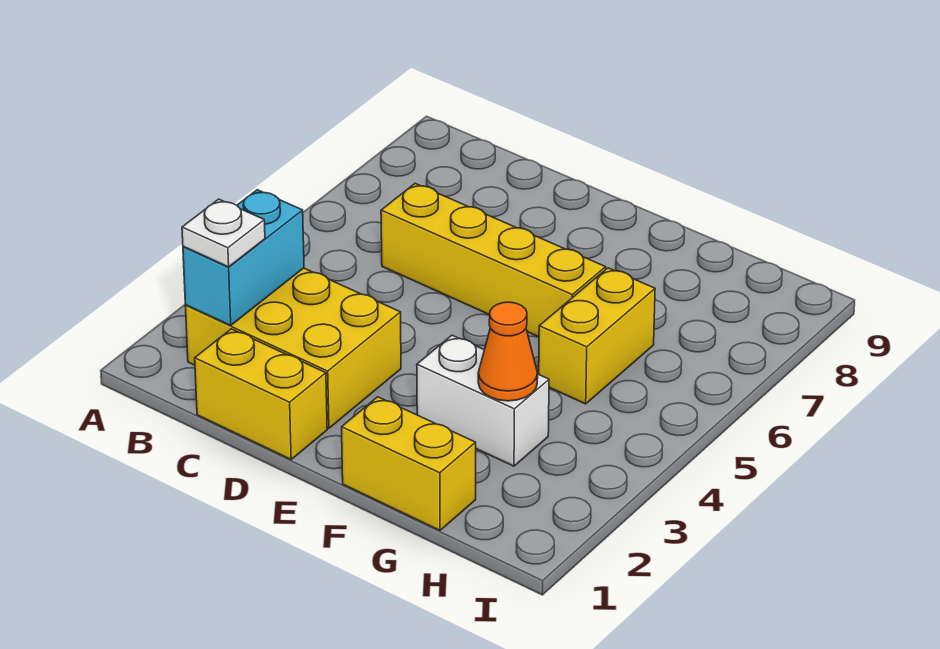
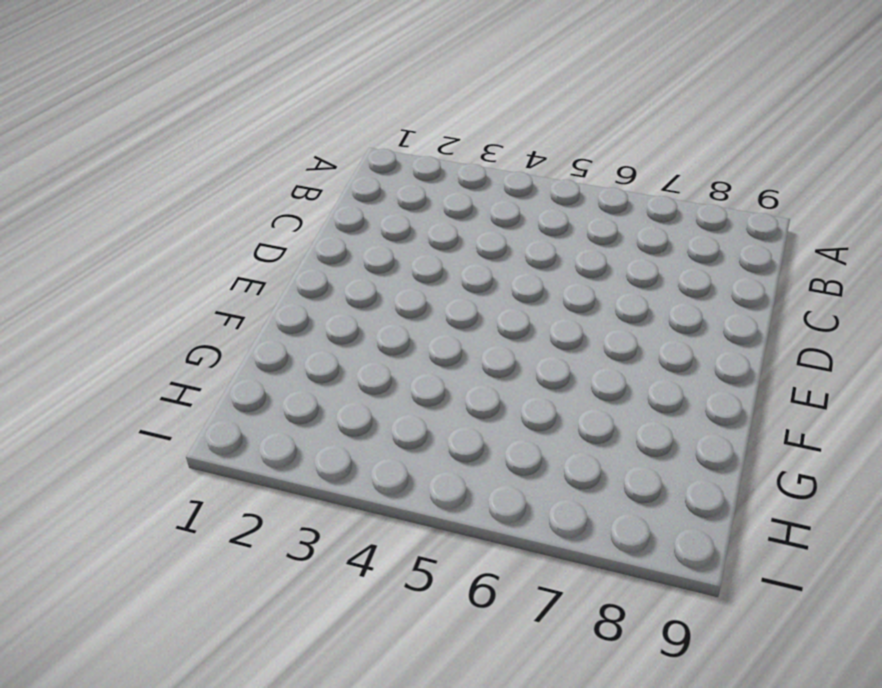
none -> yellow 2x3 brick [185,268,401,428]
none -> yellow 1x2 brick [195,329,327,459]

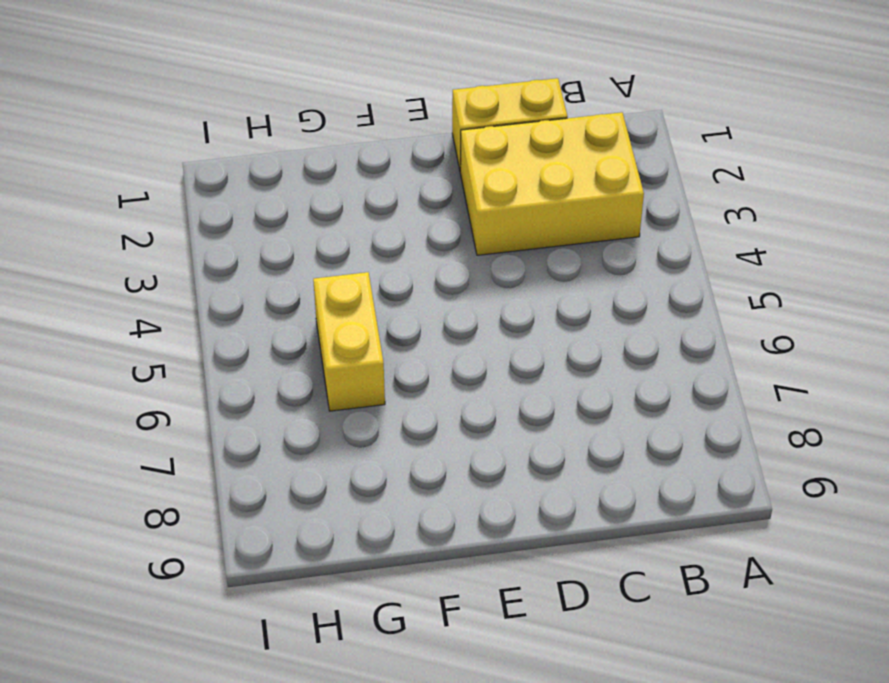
none -> yellow 1x4 brick [381,183,606,337]
none -> yellow 1x2 brick [342,397,476,530]

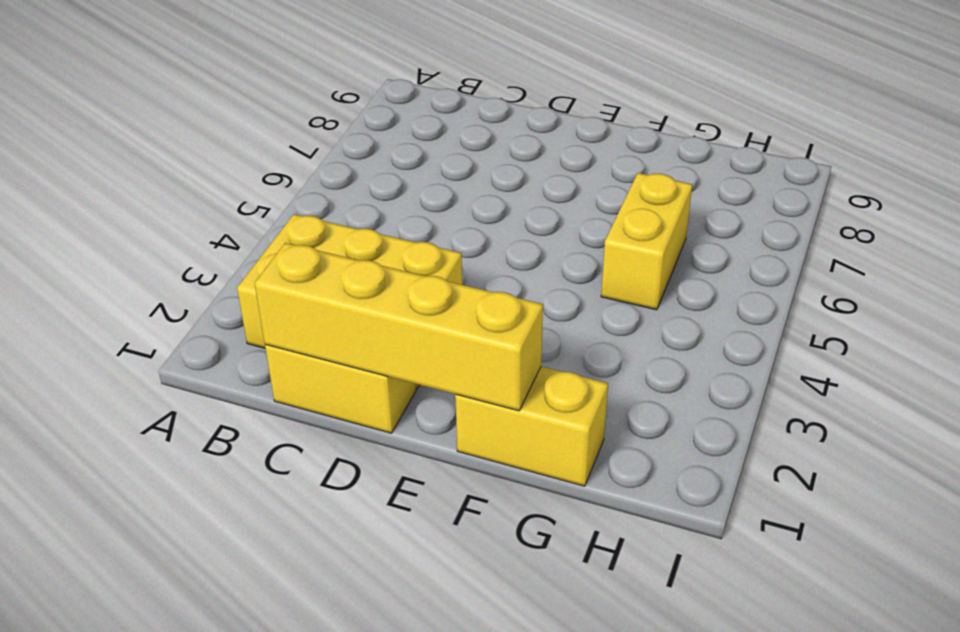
yellow 1x4 brick [255,243,543,411] -> yellow 1x4 brick moved to [381,183,606,337]
none -> white 1x2 brick [417,335,549,466]
none -> cyan 1x2 brick [183,190,304,325]

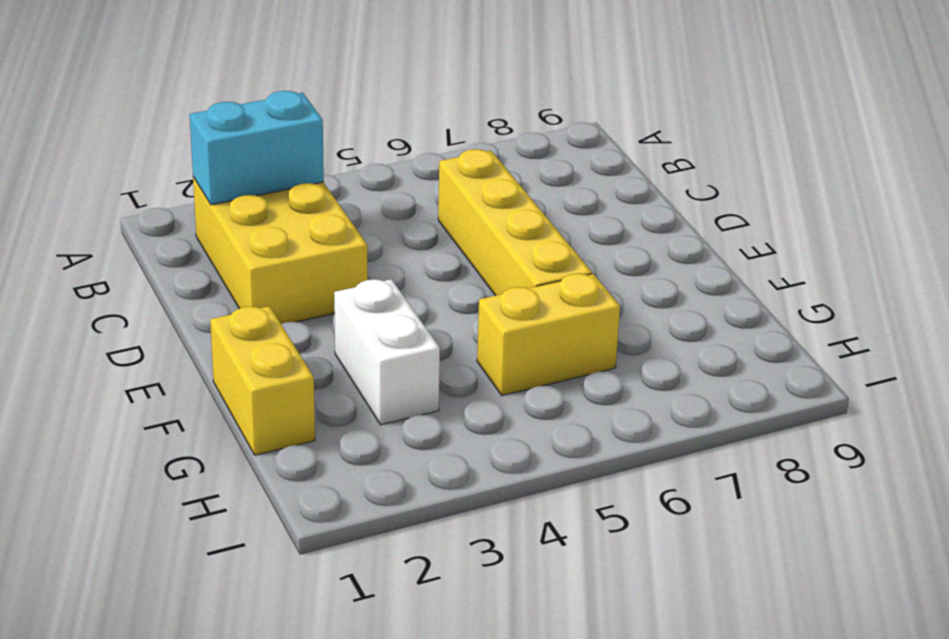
none -> yellow 1x2 brick [195,329,327,459]
none -> orange 1x1 cone [478,302,538,401]

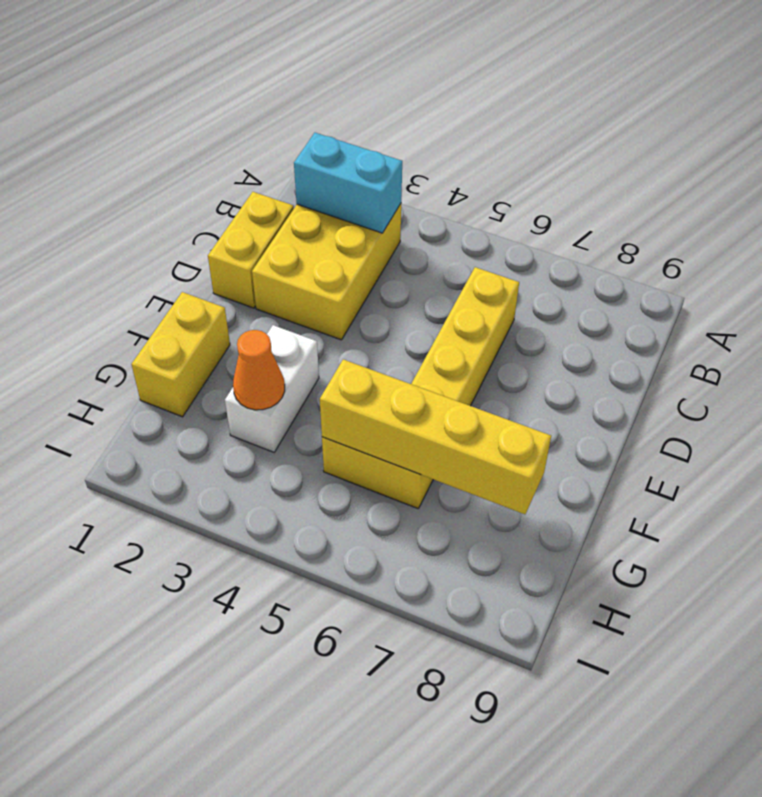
yellow 1x4 brick [320,359,551,514] -> none
none -> white 1x1 plate [182,199,265,267]

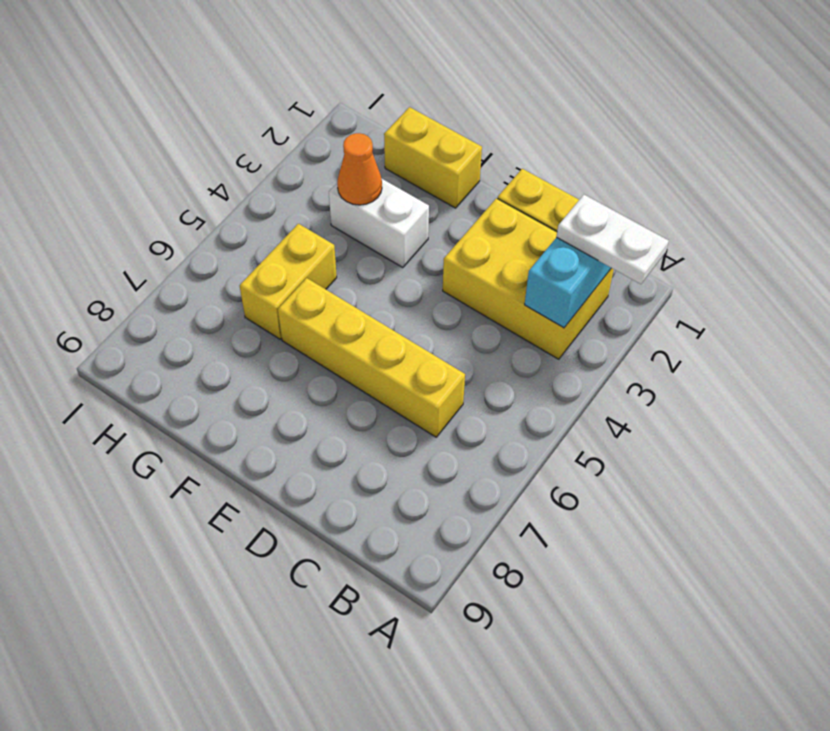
white 1x2 plate [557,195,669,284] -> white 1x1 plate [182,199,265,267]

